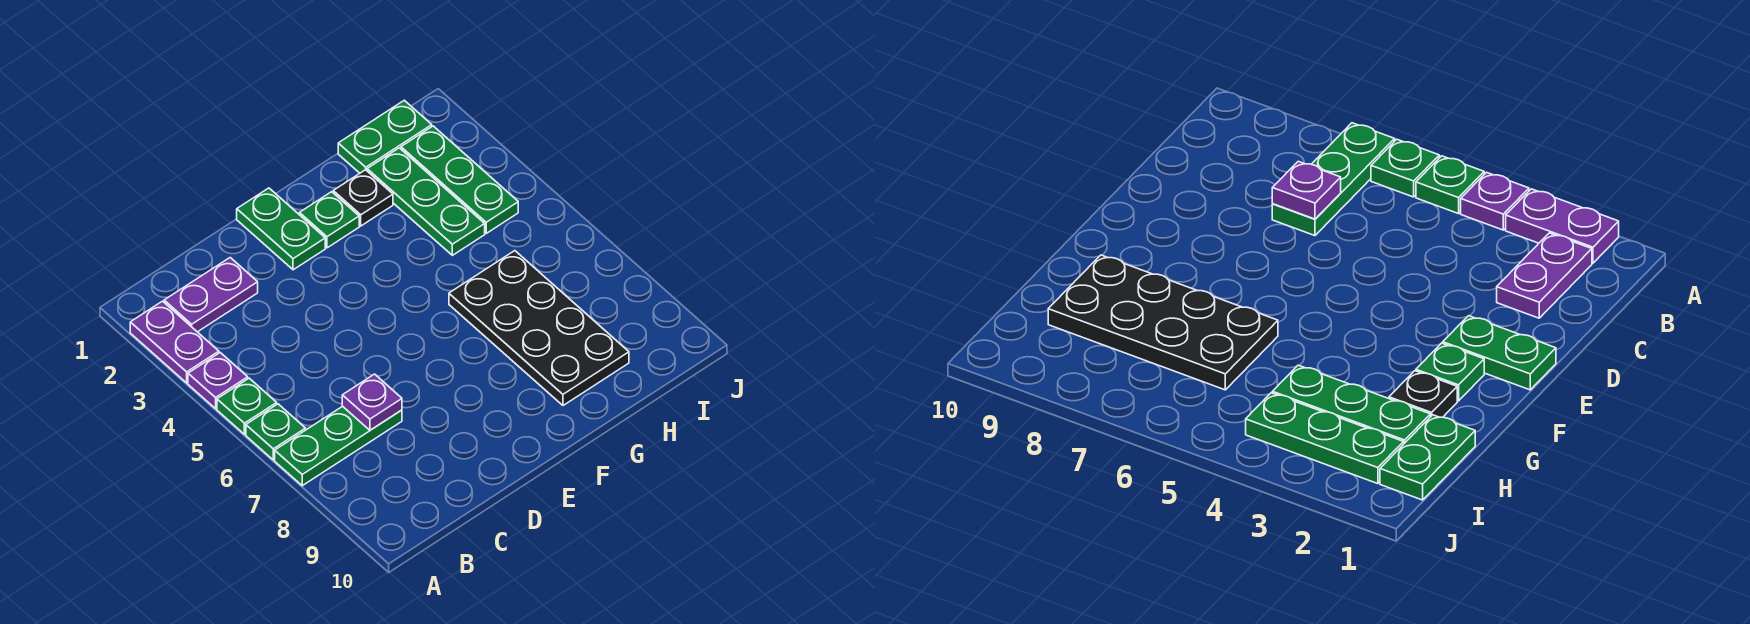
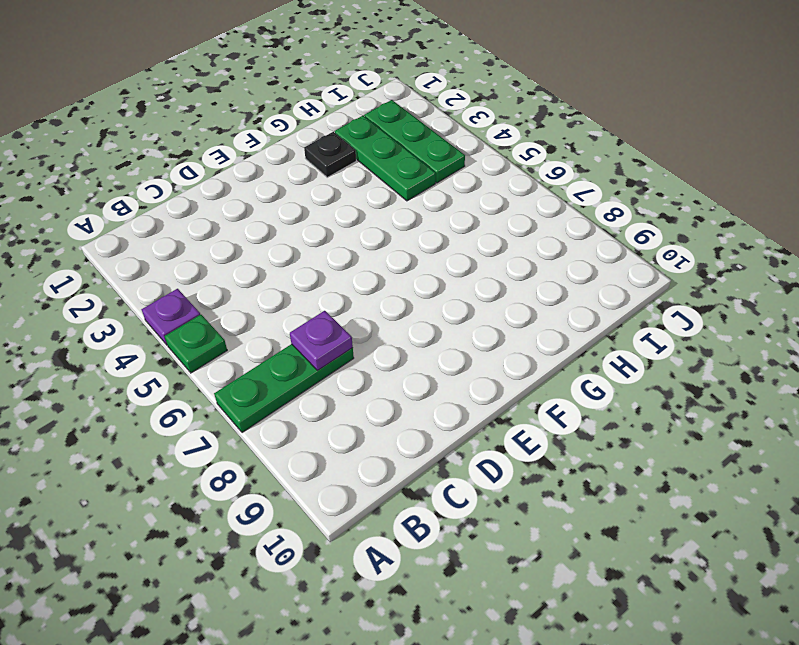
none -> purple 1x2 plate [130,301,219,383]
none -> green 1x1 plate [246,404,306,460]
none -> purple 1x2 plate [164,258,258,332]

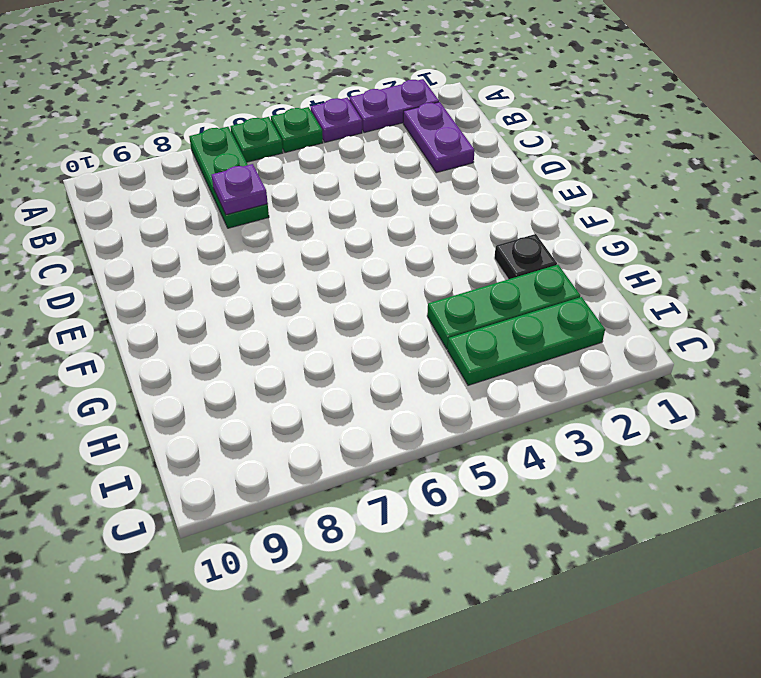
none -> green 1x2 plate [237,188,325,270]
none -> green 1x1 plate [299,192,359,248]
none -> black 2x4 plate [449,251,629,405]

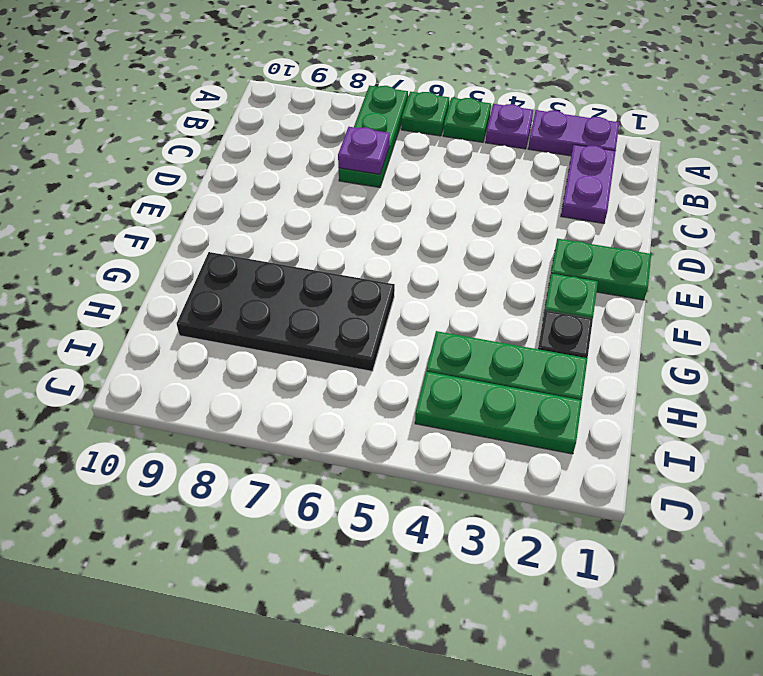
none -> green 1x2 plate [338,100,432,173]

